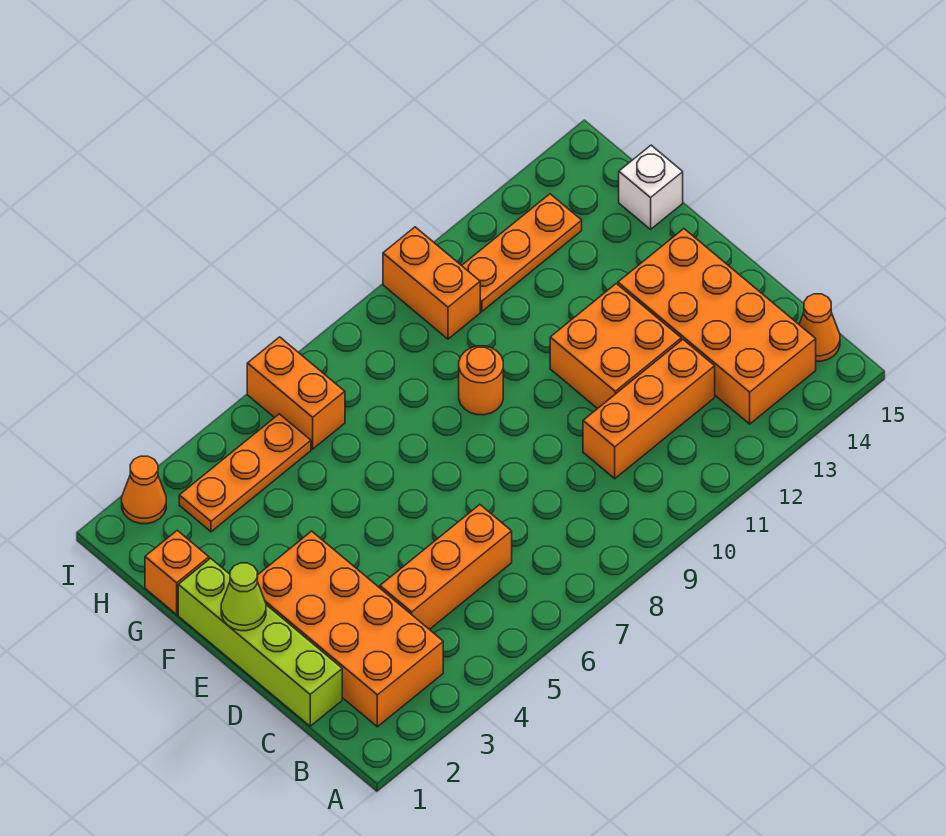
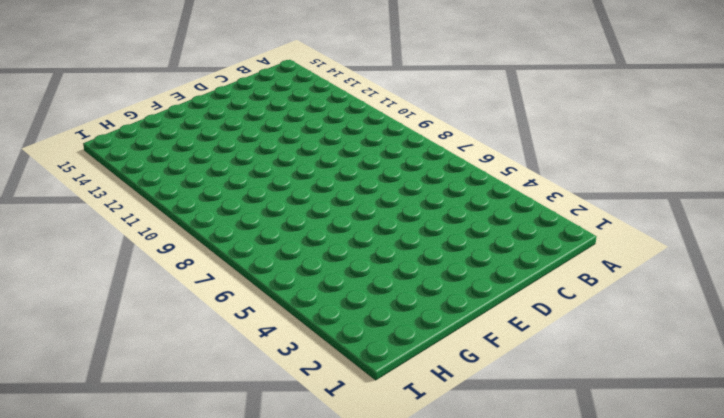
none -> orange 2x4 brick [257,531,443,727]
none -> orange 2x4 brick [618,229,816,424]
none -> orange 1x1 cone [799,294,840,361]

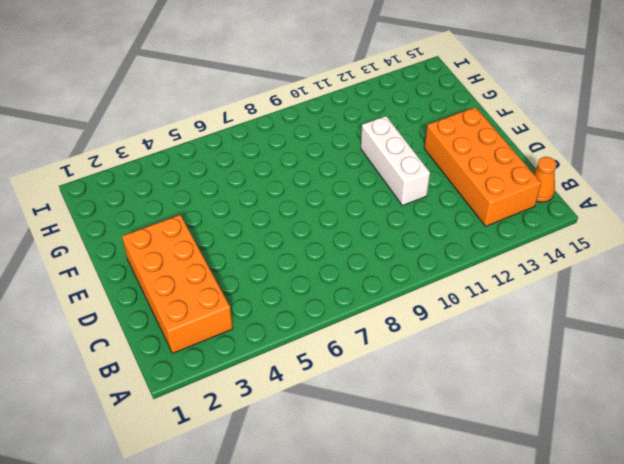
white 1x3 brick [361,116,430,206] -> orange 2x2 brick [550,284,681,409]
none -> lime 1x4 brick [178,558,342,726]
none -> orange 1x3 brick [380,505,512,630]
none -> orange 1x3 brick [583,340,715,479]

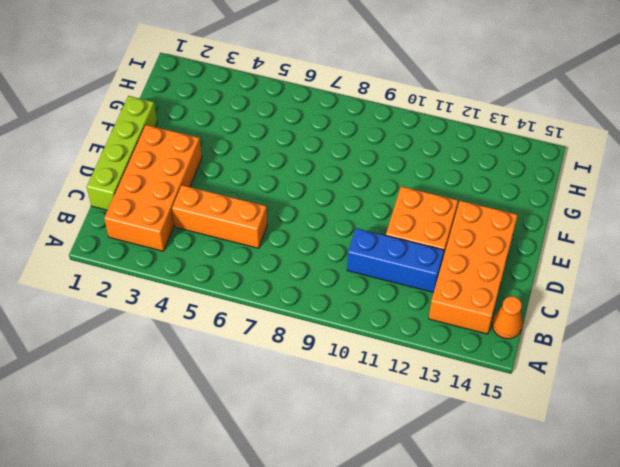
blue 1x3 brick [347,228,444,292] -> orange 1x3 brick [583,340,715,479]
none -> orange 1x1 round brick [459,346,503,415]
none -> orange 1x1 brick [145,530,209,615]
none -> white 1x1 brick [619,145,683,229]

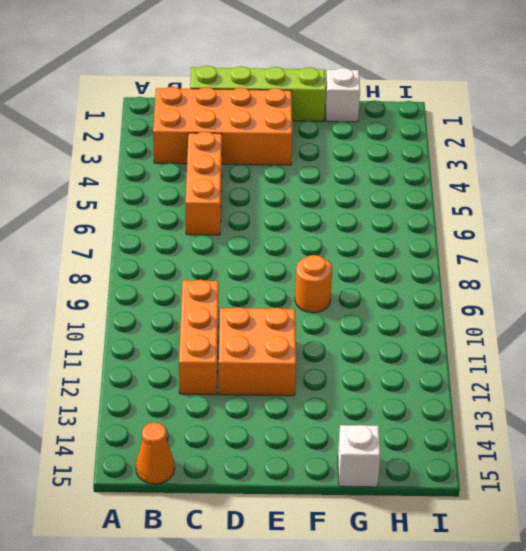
white 1x1 brick [325,68,360,122] -> orange 1x1 brick [145,530,209,615]
none -> orange 2x4 brick [618,229,816,424]
none -> orange 1x3 plate [179,414,311,532]
none -> orange 1x2 brick [247,337,345,449]

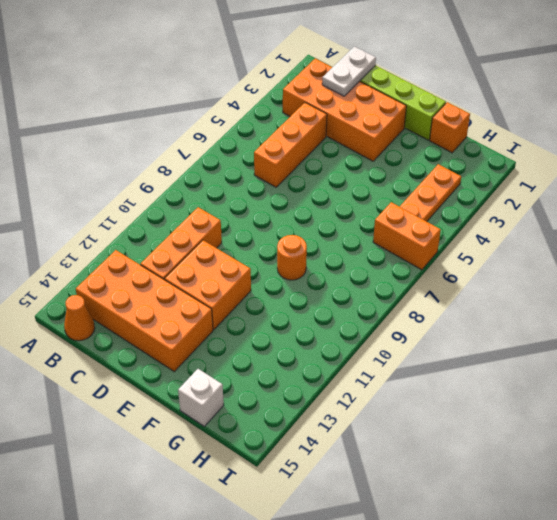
white 1x2 plate [322,46,376,96] -> none
none -> orange 1x2 brick [383,227,480,339]
none -> orange 1x3 plate [462,194,582,312]
none -> orange 1x1 cone [122,456,166,524]

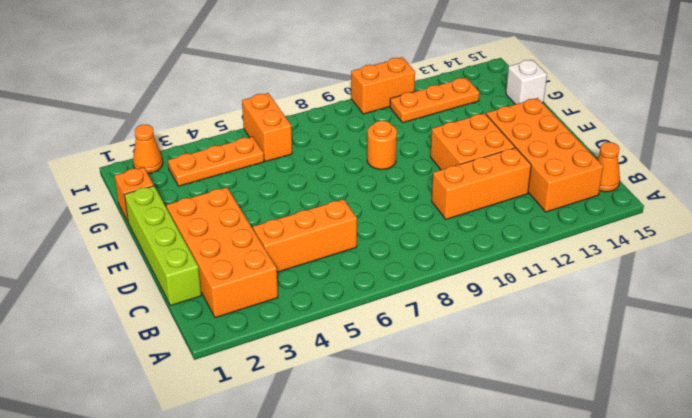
orange 1x2 brick [351,57,415,114] -> orange 1x2 brick turned to [383,227,480,339]
none -> lime 1x1 cone [221,563,266,631]

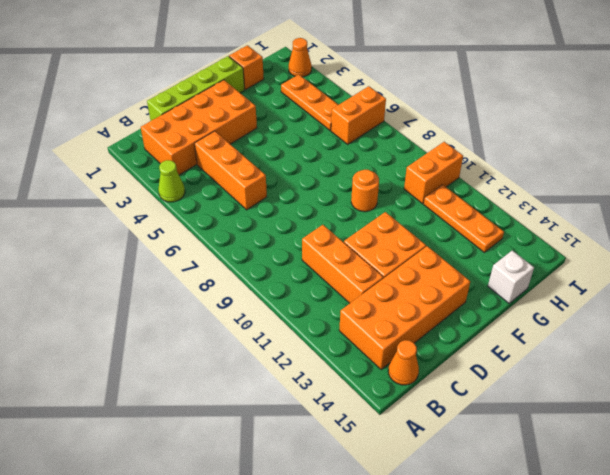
lime 1x1 cone [158,160,185,202] -> lime 1x1 cone moved to [221,563,266,631]

